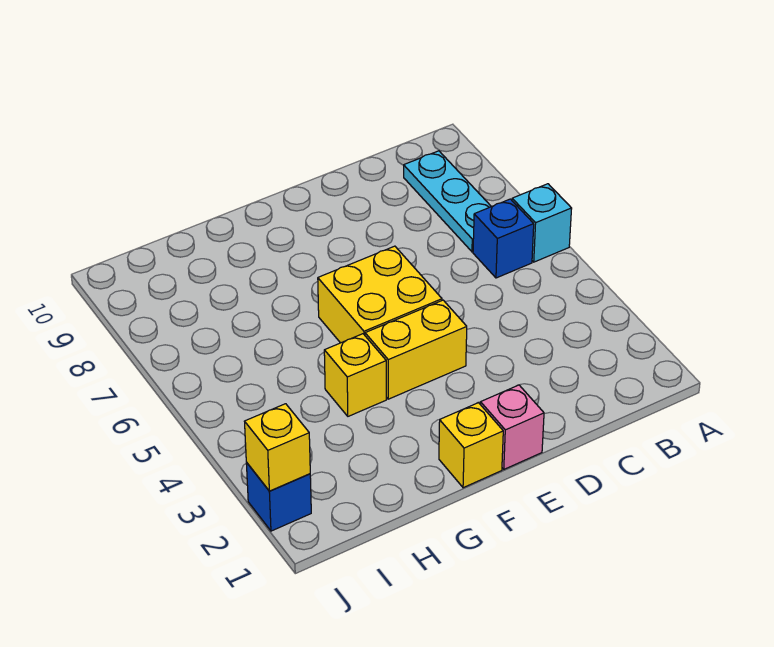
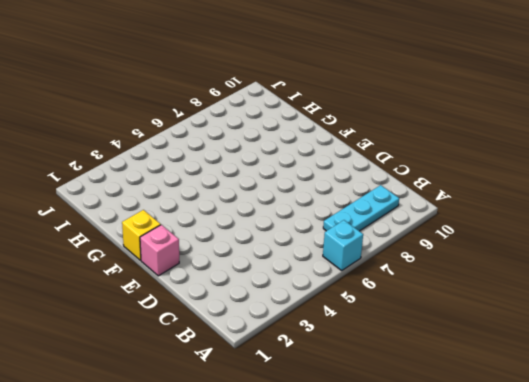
none -> blue 1x1 brick [473,199,534,278]
none -> yellow 1x2 brick [365,300,467,399]

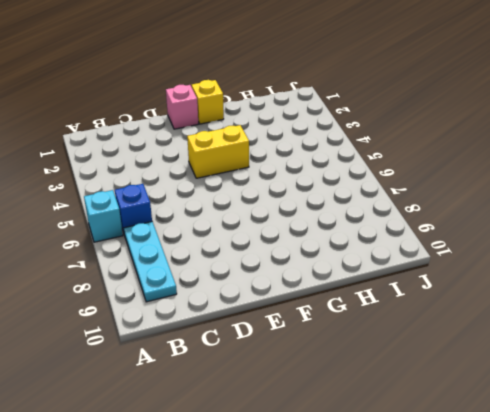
none -> yellow 2x2 brick [318,246,442,343]
none -> yellow 1x1 brick [324,334,386,416]

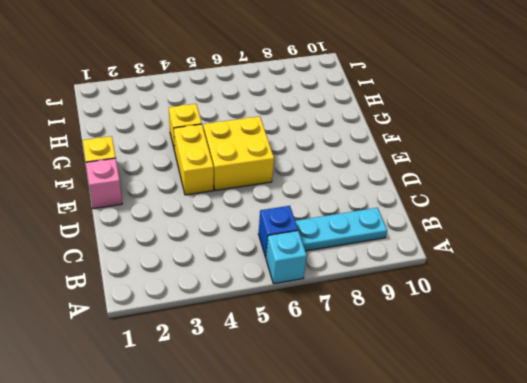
none -> blue 1x1 brick [246,462,311,531]
none -> yellow 1x1 brick [245,404,310,491]

